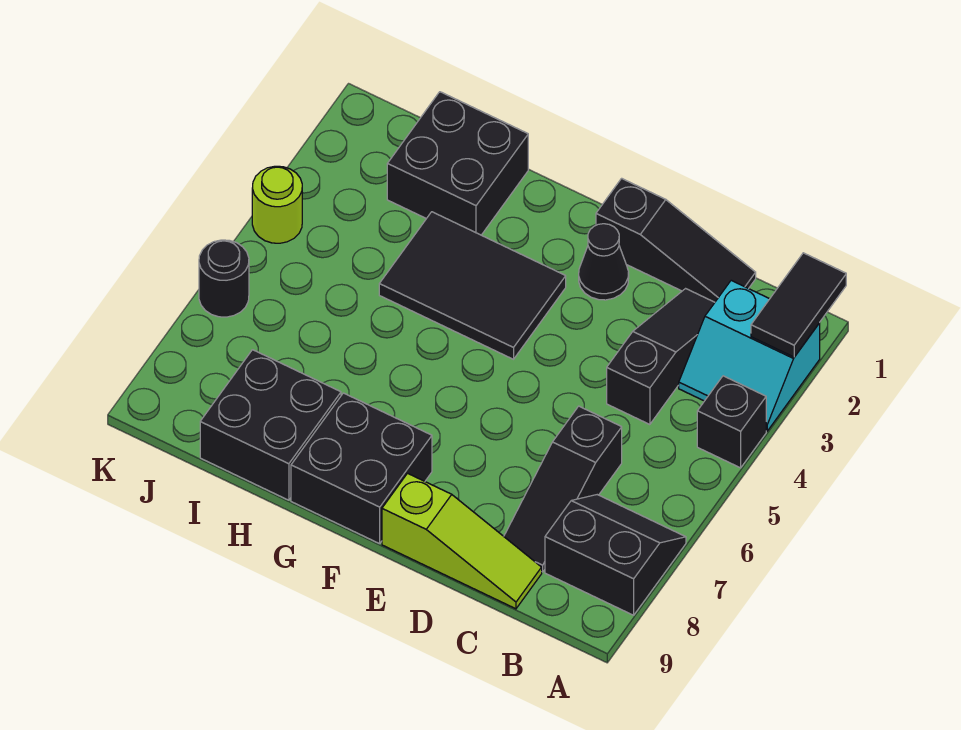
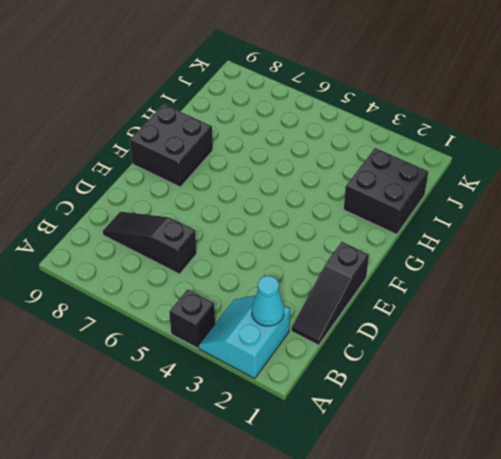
cyan 1x1 cone [252,276,284,326] -> none
none -> black 2x2 slope [545,495,686,615]
none -> black 1x3 slope [607,289,715,425]
none -> lime 1x3 slope [382,473,542,609]

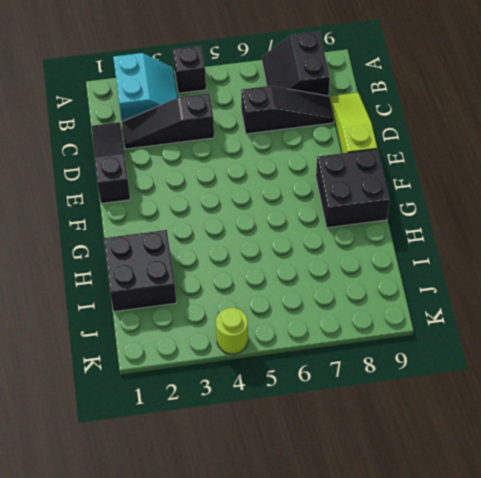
none -> black 1x1 cone [579,224,629,300]
none -> black 2x3 tile [379,212,566,359]
none -> black 2x2 brick [200,350,341,500]

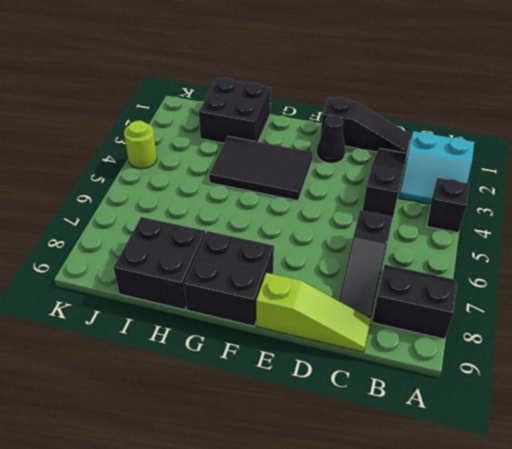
none -> black 1x1 round brick [199,240,249,317]
none -> black 1x2 tile [751,253,846,357]

